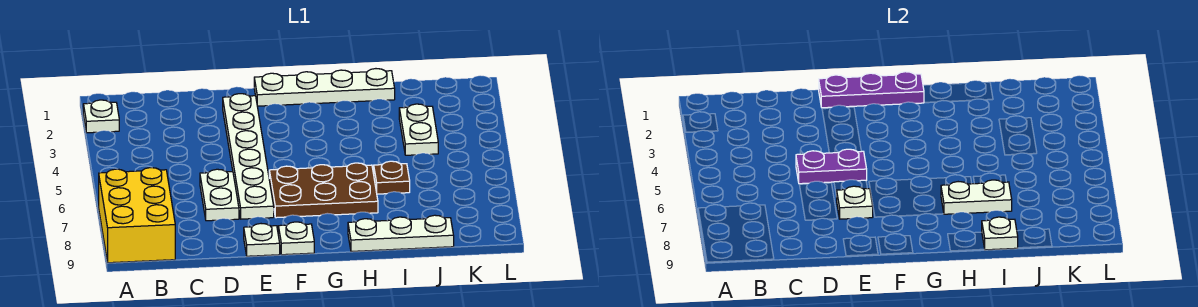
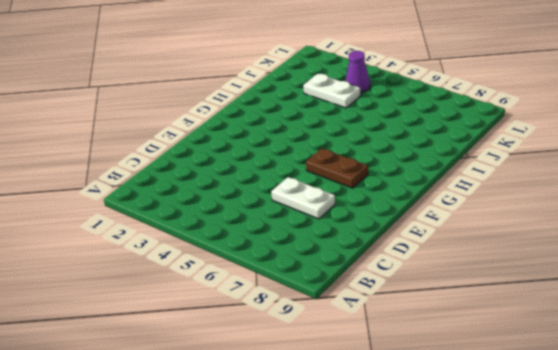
brown 1x2 plate [306,148,368,188] -> brown 2x3 plate [269,163,378,218]
purple 1x1 cone [346,51,370,93] -> none
none -> white 1x1 plate [83,100,119,133]
none -> yellow 2x3 brick [99,168,175,263]
none -> white 1x6 plate [223,94,274,219]

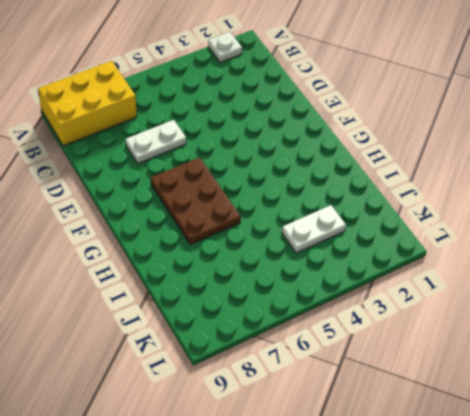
none -> white 1x6 plate [223,94,274,219]
none -> white 1x1 plate [244,224,280,256]
none -> white 1x4 plate [254,69,395,106]

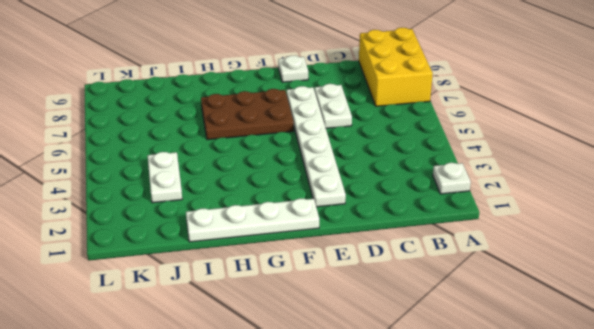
none -> white 1x1 plate [278,222,314,255]
none -> white 1x3 plate [348,215,454,251]
none -> brown 1x1 plate [374,161,410,194]

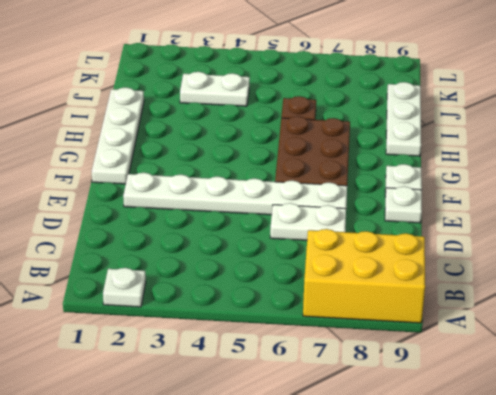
none -> purple 1x2 plate [796,149,867,184]
none -> purple 1x3 plate [819,72,924,108]
none -> white 1x1 plate [836,186,873,219]

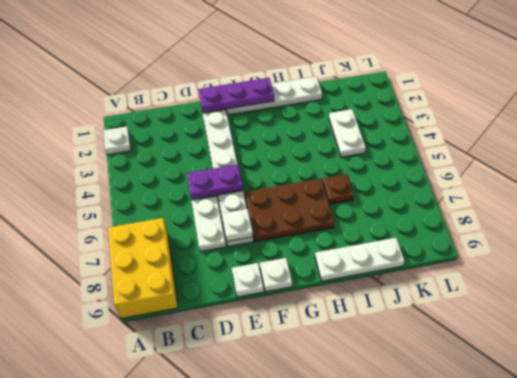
none -> white 1x2 plate [941,180,1012,214]
none -> white 1x1 plate [982,217,1018,250]

